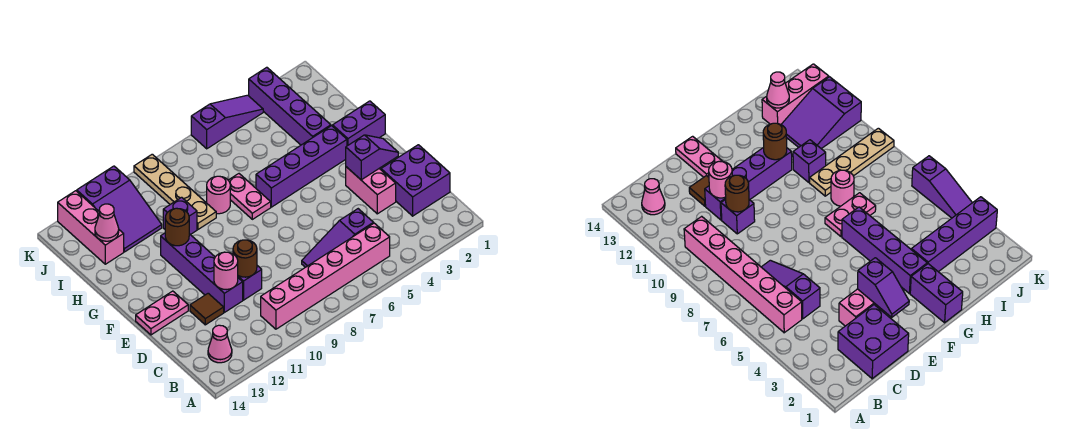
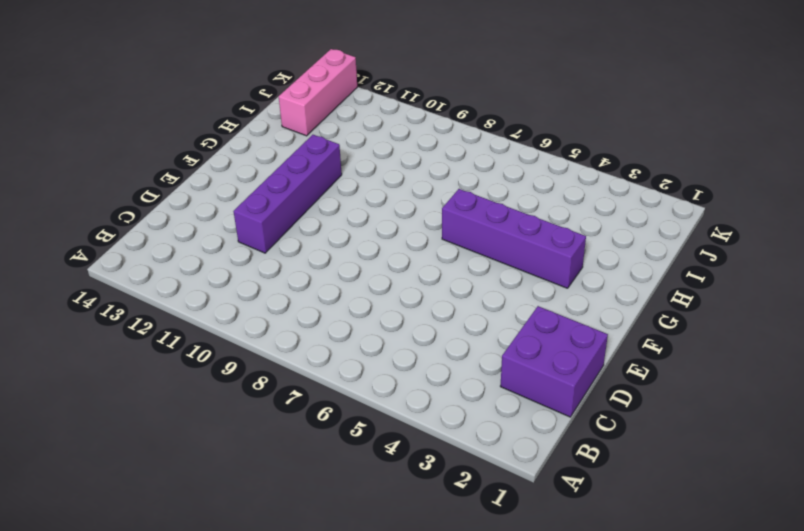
none -> pink 1x6 brick [261,223,390,329]
none -> pink 1x1 cone [208,325,232,363]
none -> purple 1x3 slope [302,209,374,267]

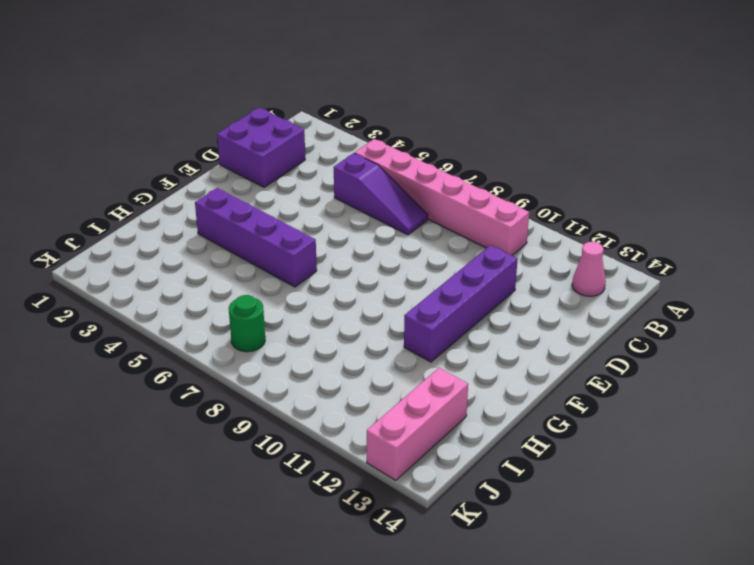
green 1x1 round brick [229,295,265,352] -> none
none -> pink 1x2 brick [346,167,396,214]
none -> purple 1x1 brick [238,266,262,300]
none -> brown 1x1 tile [190,293,224,325]

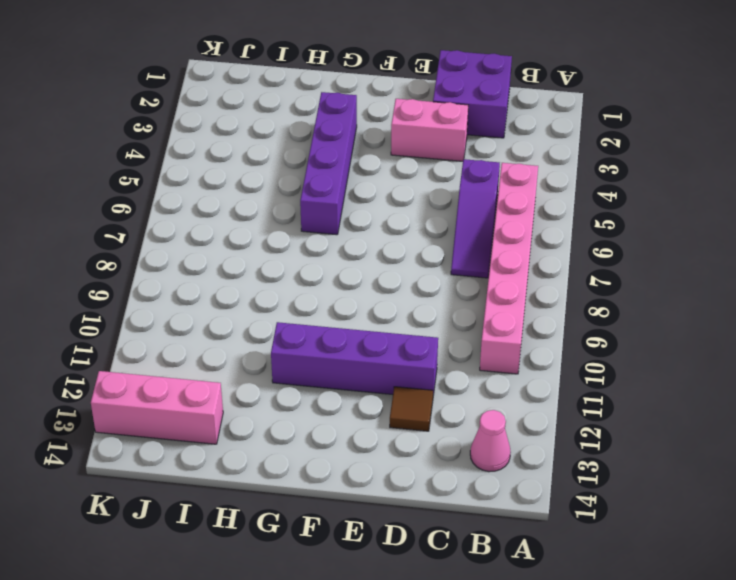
none -> purple 1x1 brick [238,266,262,300]
none -> pink 1x2 plate [136,291,188,335]
none -> purple 1x2 brick [333,101,385,146]

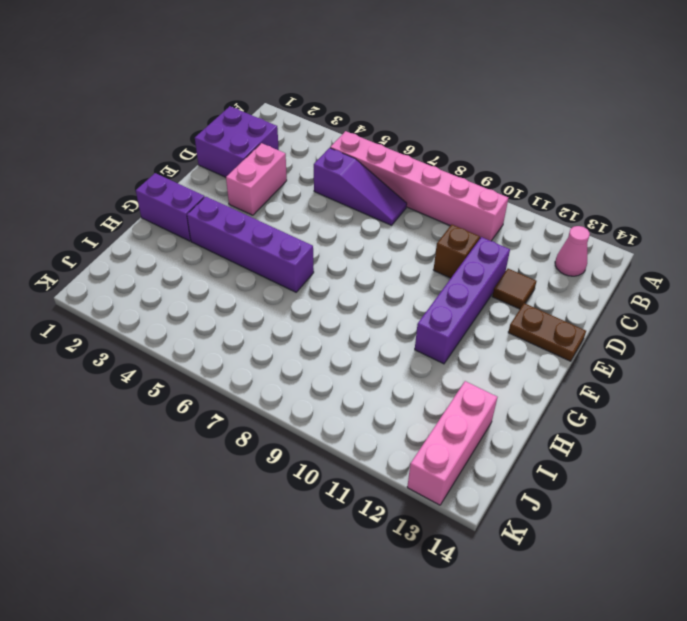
brown 1x1 brick [433,225,480,278] -> purple 1x1 brick [238,266,262,300]
brown 1x2 plate [508,303,586,361] -> pink 1x2 plate [136,291,188,335]
none -> pink 1x2 plate [228,174,271,219]
none -> purple 1x4 brick [249,67,331,145]
none -> pink 1x1 round brick [207,176,230,214]

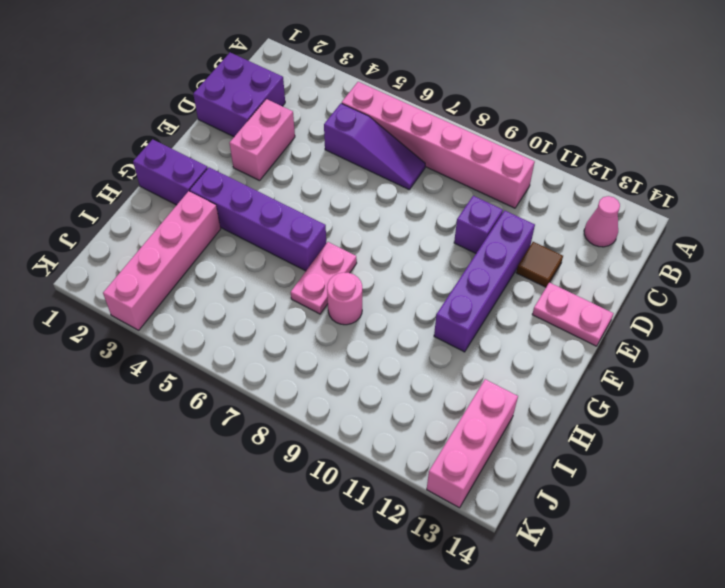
pink 1x4 brick [103,191,221,330] -> purple 1x4 brick [249,67,331,145]
none -> tan 1x4 plate [134,154,216,229]
none -> purple 1x1 brick [163,197,197,235]
none -> purple 2x3 slope [77,166,162,252]

